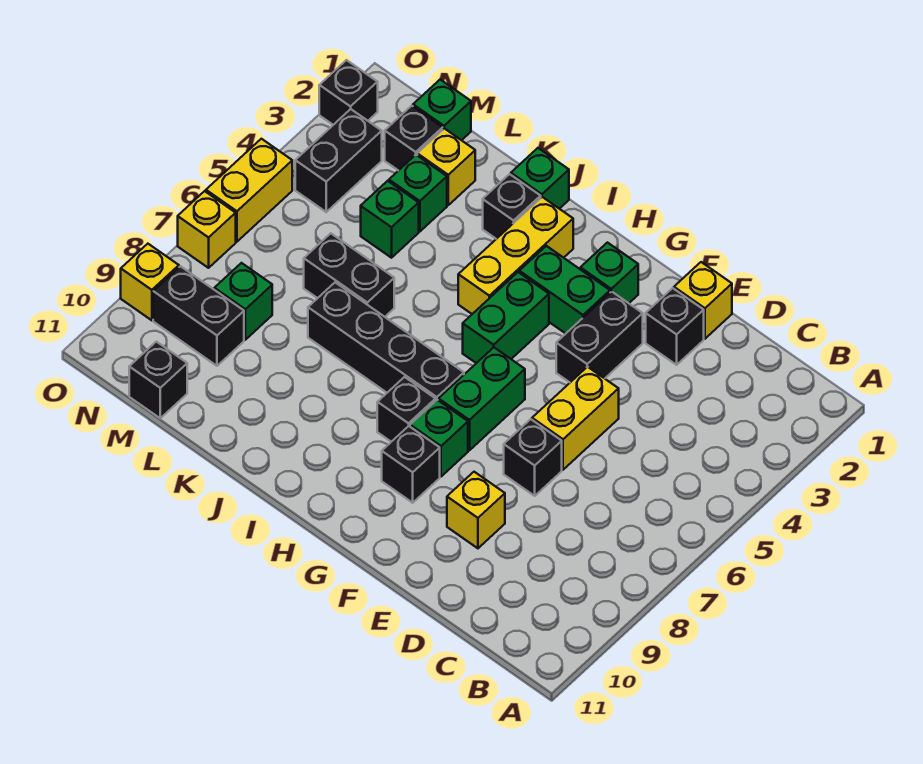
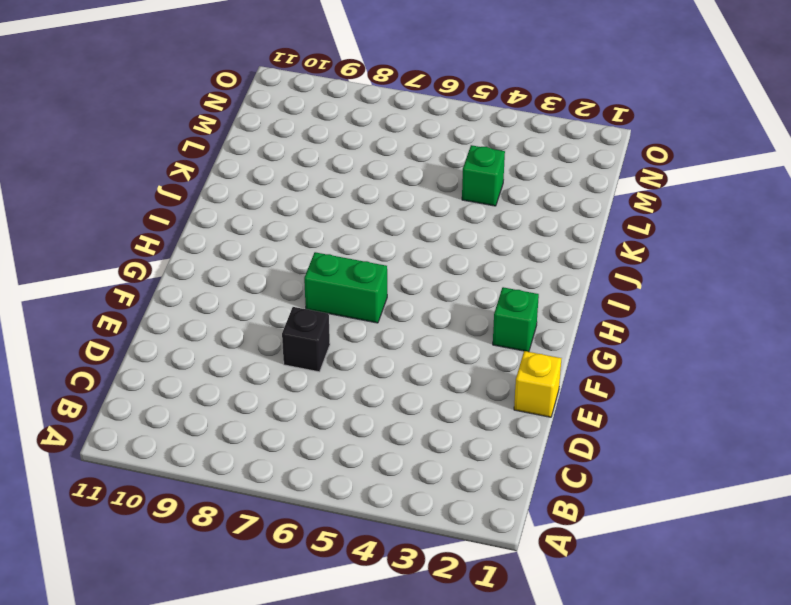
none -> black 1x1 brick [646,288,704,365]
none -> yellow 1x2 brick [532,367,619,470]
none -> yellow 1x1 brick [447,472,505,548]
none -> black 1x2 brick [556,291,643,382]

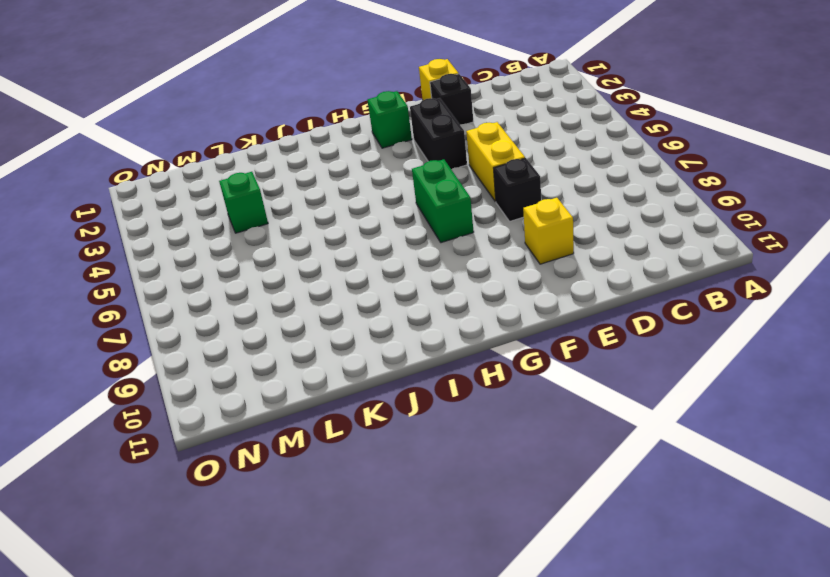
none -> green 1x2 brick [519,246,610,334]
none -> green 1x1 brick [410,400,468,477]
none -> black 1x1 brick [382,426,440,503]
none -> green 1x2 brick [463,272,549,363]

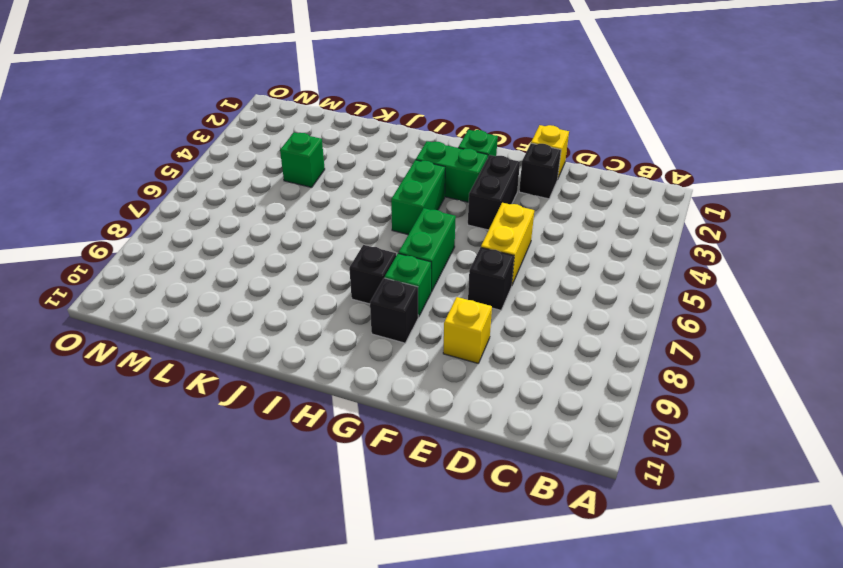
none -> black 1x4 brick [308,283,464,400]
none -> yellow 1x3 brick [458,197,573,314]
none -> green 1x1 brick [511,148,569,209]
none -> black 1x1 brick [483,174,541,239]

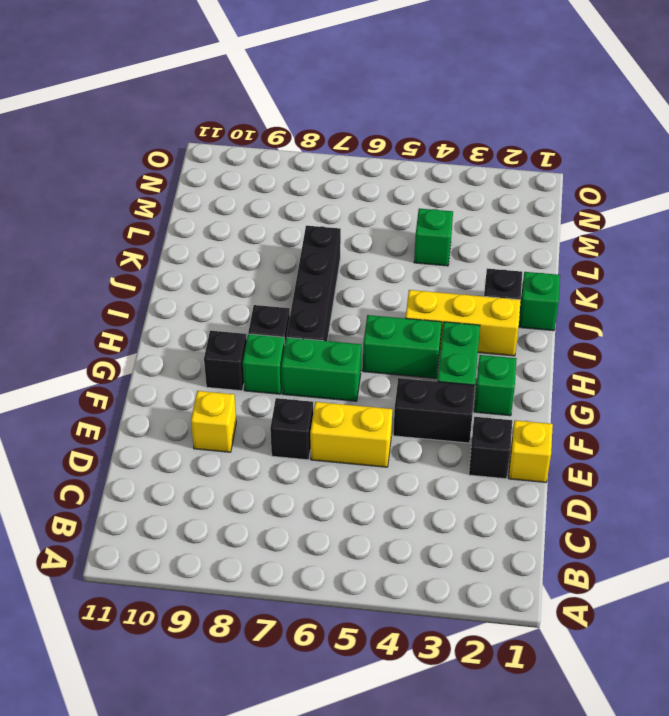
none -> black 1x2 brick [304,233,394,317]
none -> yellow 1x1 brick [417,128,475,205]
none -> green 1x1 brick [389,155,447,231]
none -> green 1x1 brick [413,80,471,140]

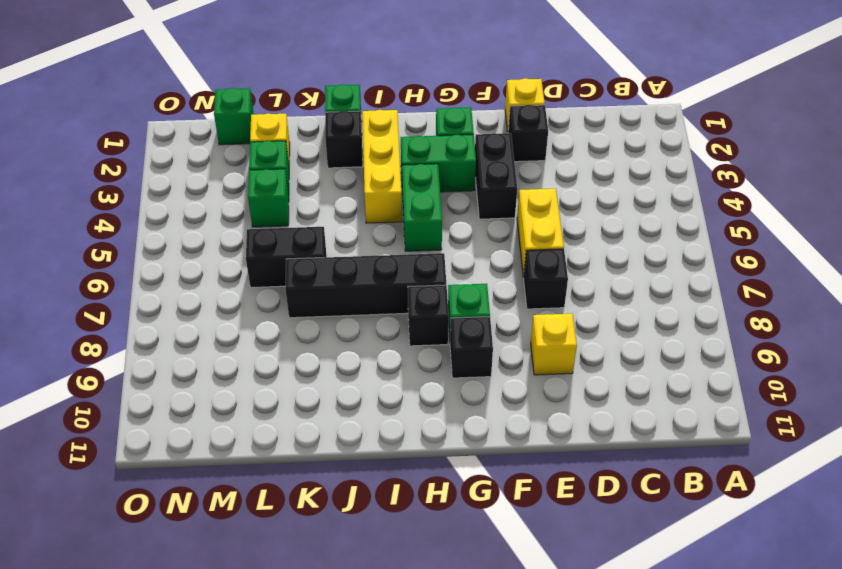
none -> green 1x2 brick [438,348,525,450]
none -> black 1x1 brick [385,106,443,171]
none -> green 1x1 brick [214,263,272,340]
none -> black 1x2 brick [153,266,244,366]

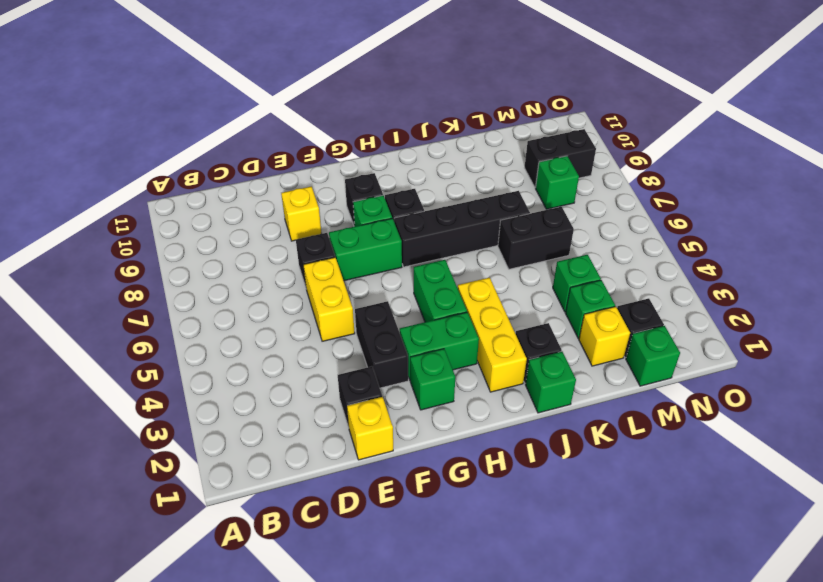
green 1x2 brick [329,218,402,281] -> green 1x2 brick turned to [438,348,525,450]
none -> black 1x1 brick [129,342,187,418]
none -> black 1x2 brick [295,109,382,212]
none -> black 1x1 brick [319,60,378,125]
none -> yellow 1x2 brick [206,139,292,242]

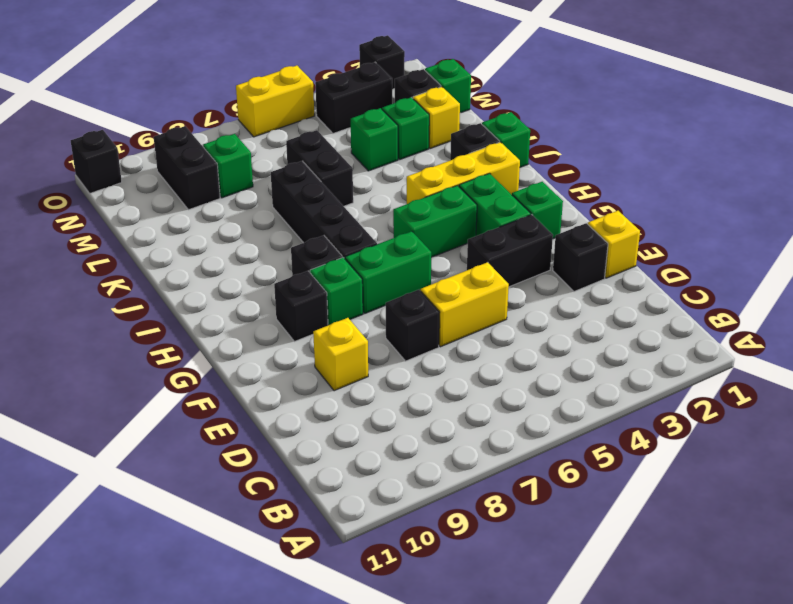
black 1x1 brick [71,130,122,193] -> black 1x1 brick moved to [129,342,187,418]
none -> yellow 1x1 brick [178,191,236,268]
none -> yellow 1x1 brick [121,244,179,320]

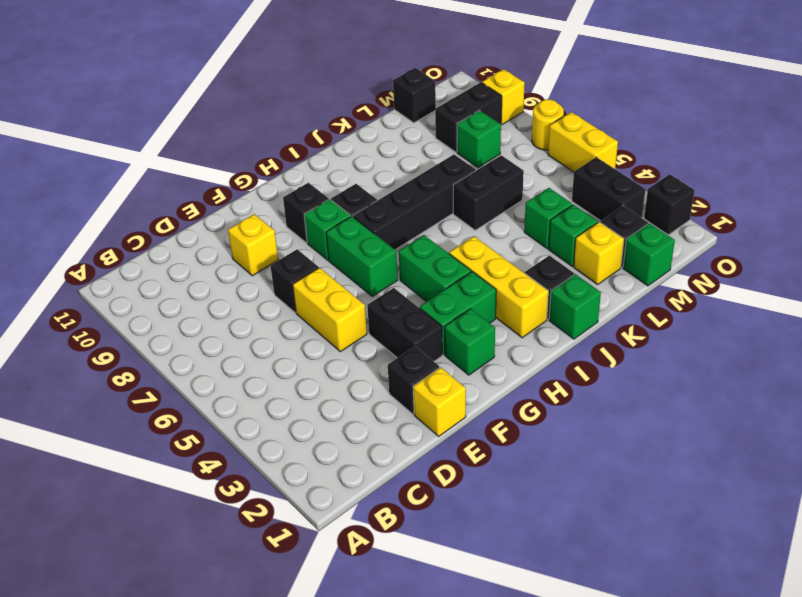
yellow 1x1 round brick [532,99,564,150] -> yellow 1x1 brick [178,191,236,268]

